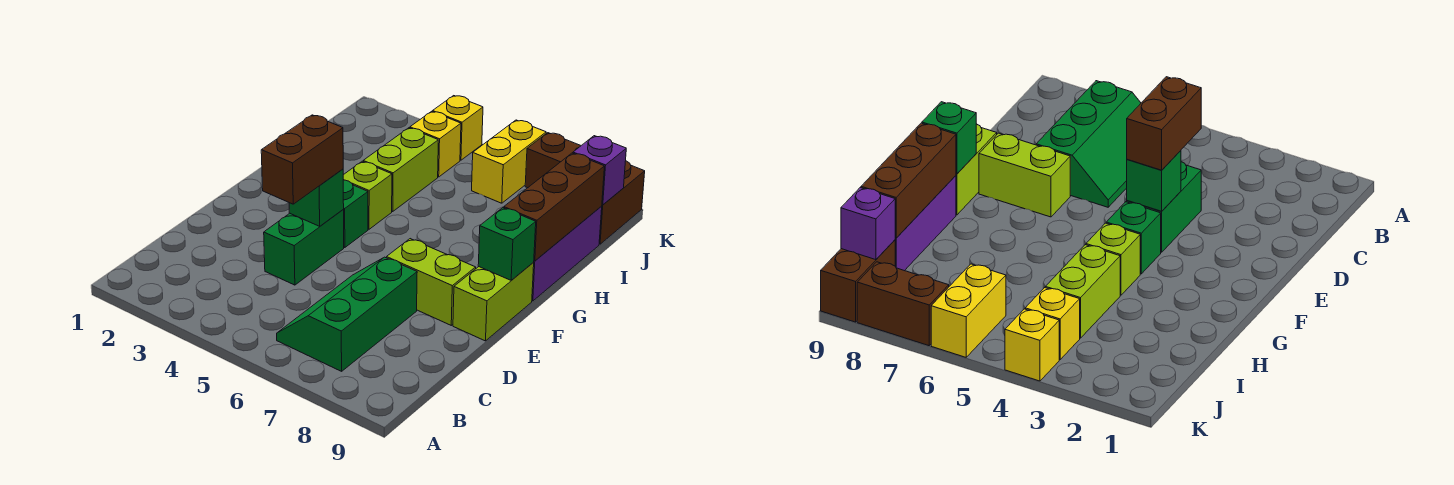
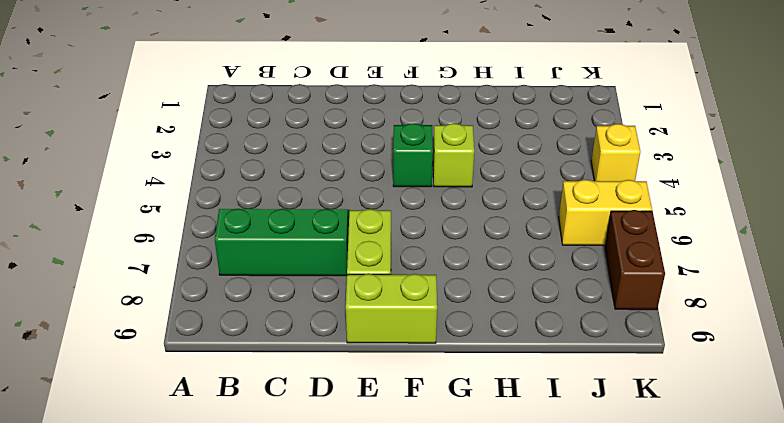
none -> green 1x2 brick [264,210,344,285]
none -> purple 1x3 brick [532,206,602,301]
none -> lime 1x2 brick [363,128,438,211]

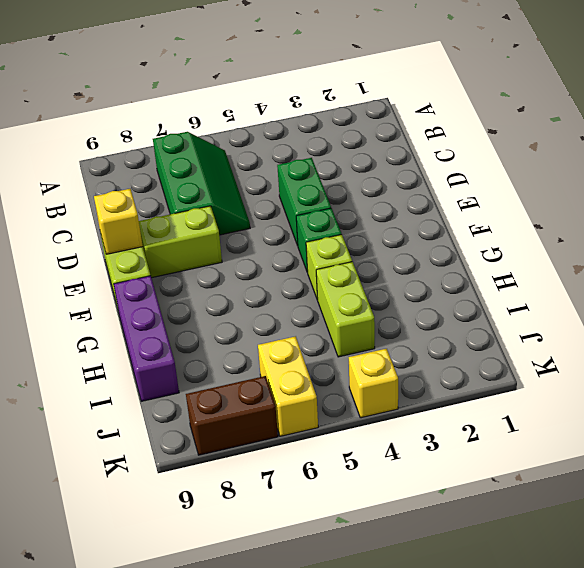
yellow 1x1 brick [94,189,143,254] -> yellow 1x1 brick moved to [410,111,461,177]
none -> brown 1x2 brick [599,161,645,244]
none -> green 1x1 brick [289,169,344,226]
none -> green 1x1 brick [478,208,536,280]

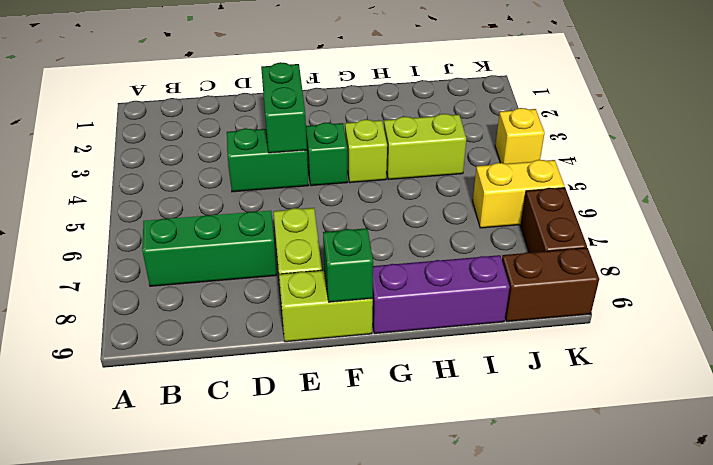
green 1x2 brick [261,62,307,153] -> green 1x1 brick [289,169,344,226]
none -> yellow 1x1 brick [410,111,461,177]
none -> brown 1x3 brick [504,153,604,261]
none -> purple 1x1 brick [573,136,626,205]

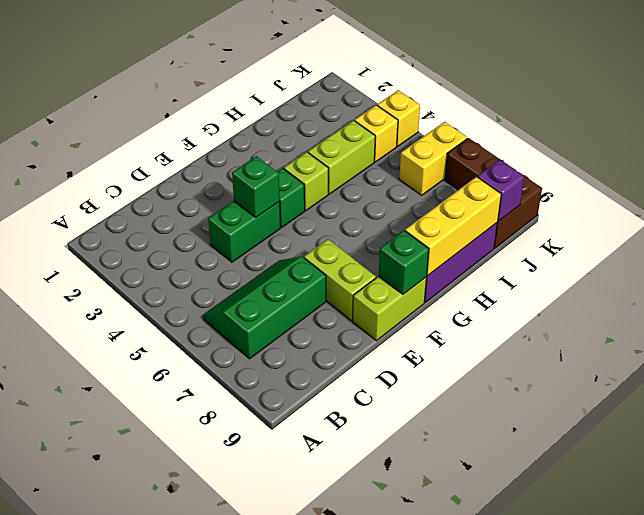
yellow 1x3 brick [405,177,501,276] -> brown 1x3 brick [504,153,604,261]
none -> brown 1x2 brick [261,115,343,204]

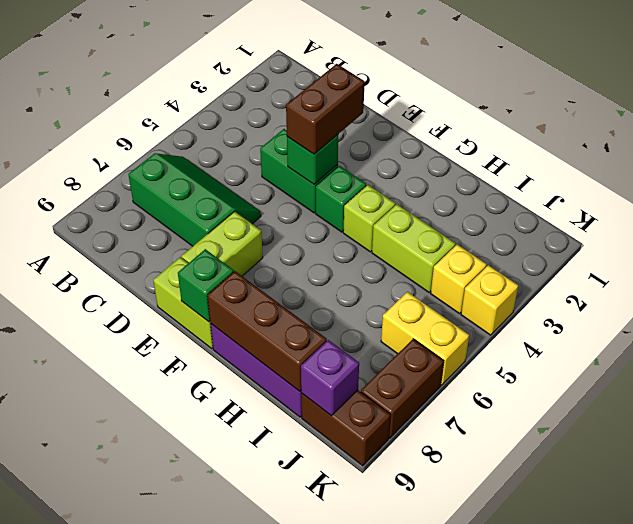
brown 1x2 brick [286,64,365,154] -> brown 1x2 brick turned to [261,115,343,204]

